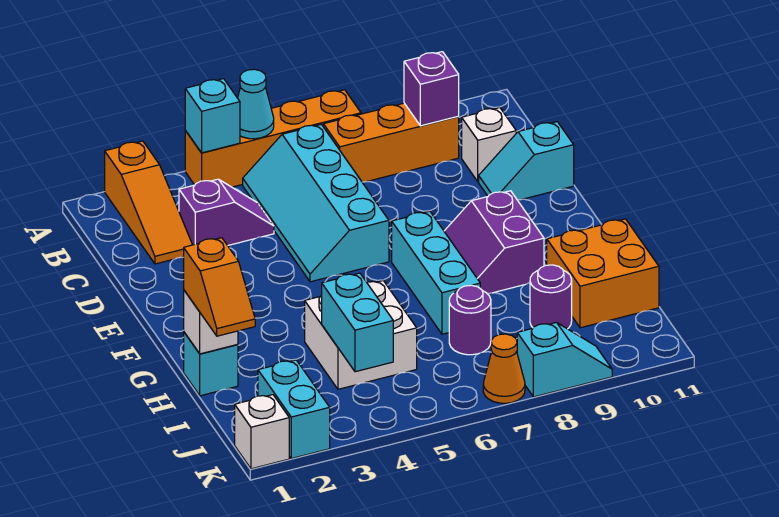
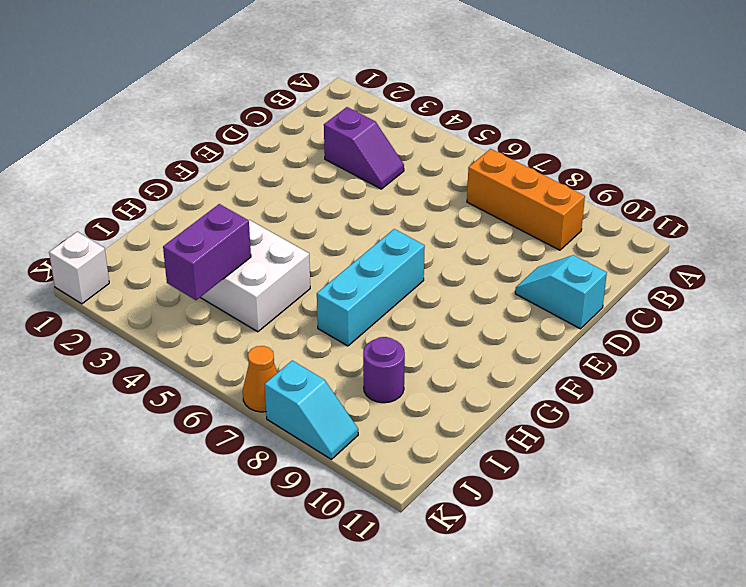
purple 1x2 brick [163,204,251,300] -> cyan 1x2 brick [322,273,393,372]
none -> orange 1x3 slope [105,141,192,264]
none -> orange 1x4 brick [185,90,361,187]
none -> cyan 2x4 slope [243,124,389,282]

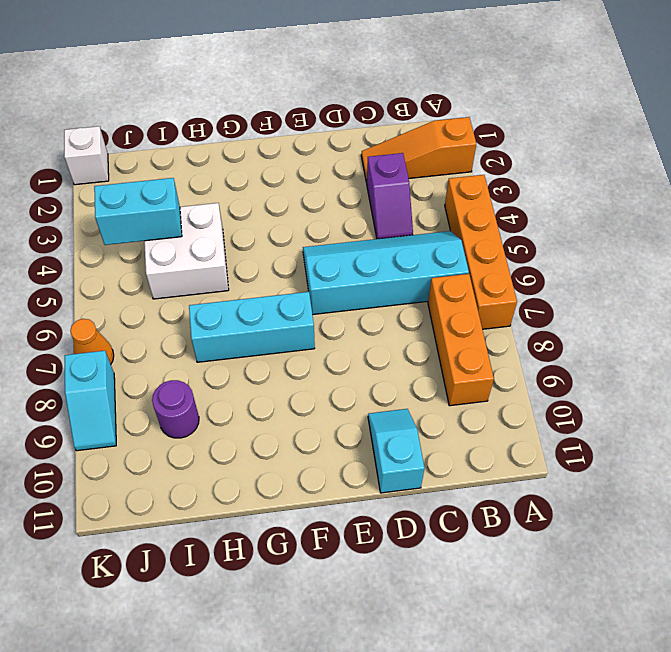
none -> white 1x1 brick [462,108,516,182]
none -> purple 2x2 slope [444,191,544,294]
none -> cyan 1x1 brick [184,332,238,396]

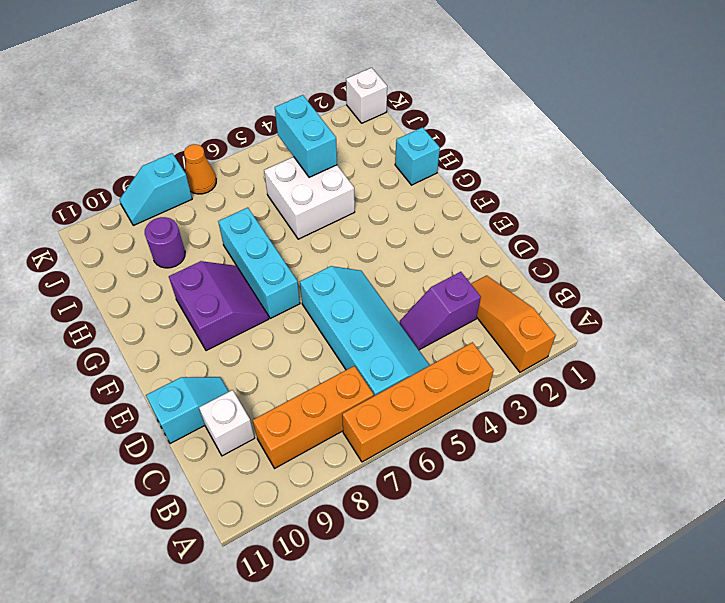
none -> orange 2x2 brick [547,219,659,328]
none -> purple 1x1 round brick [449,285,491,355]
none -> cyan 1x2 brick [258,360,330,459]

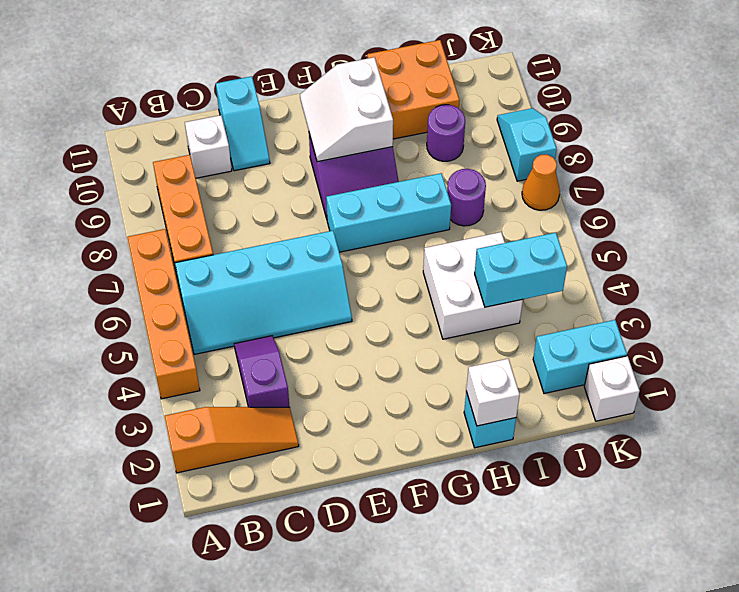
white 2x2 slope [300,57,393,162] -> none
none -> cyan 1x1 brick [185,79,240,153]
none -> cyan 1x1 cone [238,69,274,139]
none -> purple 1x1 brick [404,52,459,126]

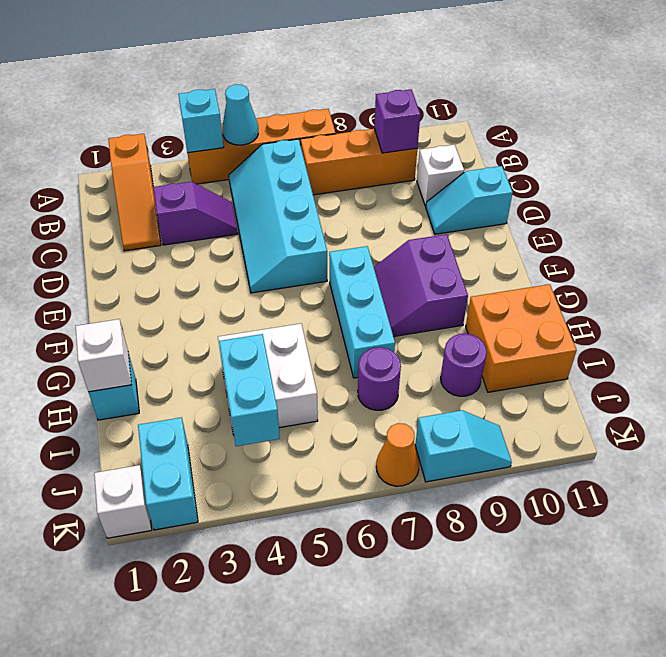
none -> orange 1x2 slope [184,238,255,336]

